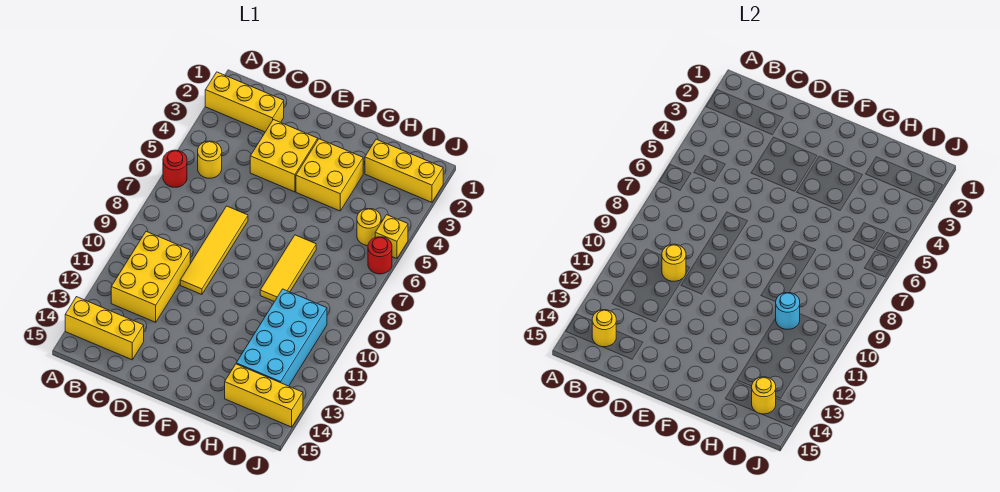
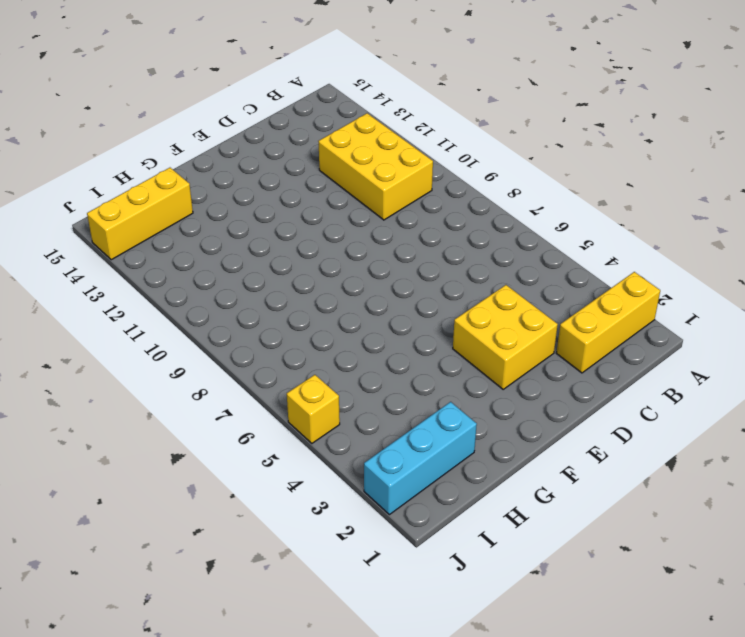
cyan 1x3 brick [364,402,477,515] -> yellow 1x3 brick [365,139,443,202]
none -> red 1x1 round brick [163,150,187,187]
none -> yellow 1x3 brick [65,297,144,360]
none -> yellow 1x1 round brick [198,141,222,178]

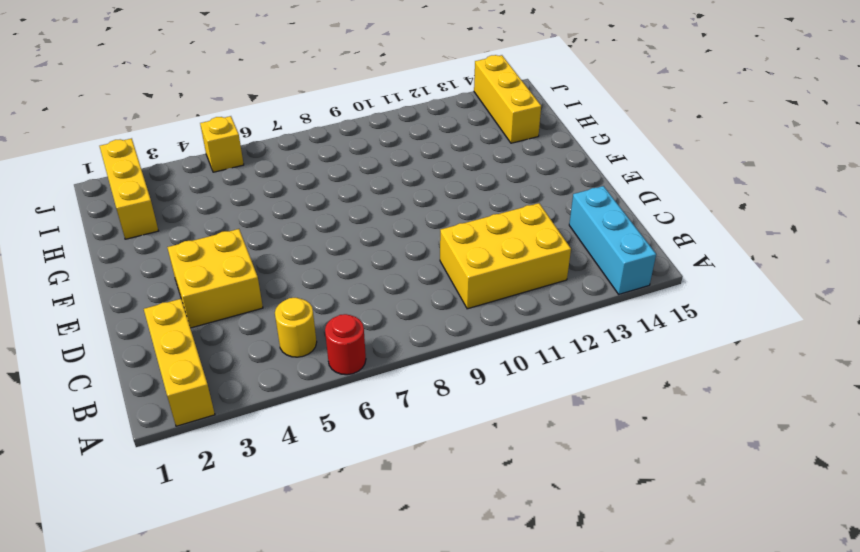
cyan 1x3 brick [569,186,656,294] -> yellow 1x3 brick [65,297,144,360]
none -> yellow 1x4 tile [180,206,248,295]
none -> yellow 2x2 brick [296,139,363,211]
none -> yellow 1x3 tile [260,235,316,302]

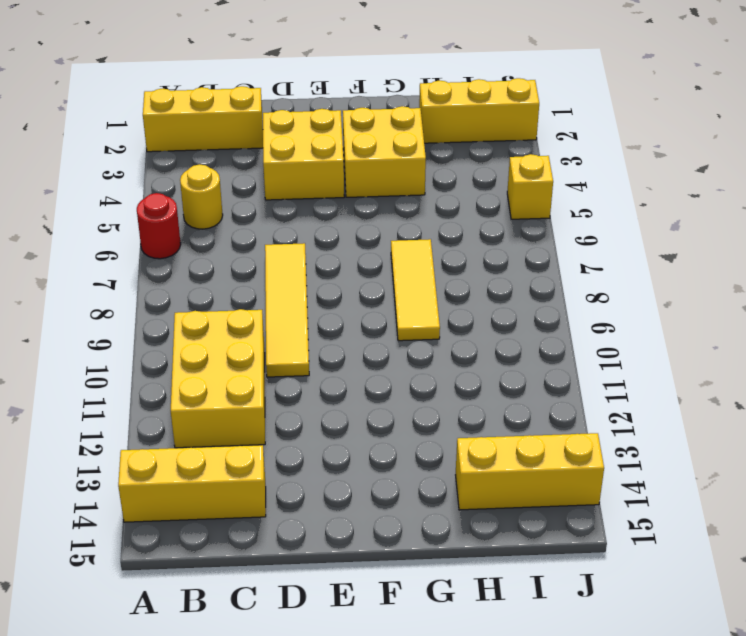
none -> cyan 2x4 brick [236,289,327,386]
none -> yellow 1x1 round brick [357,209,381,246]
none -> red 1x1 round brick [368,237,392,274]

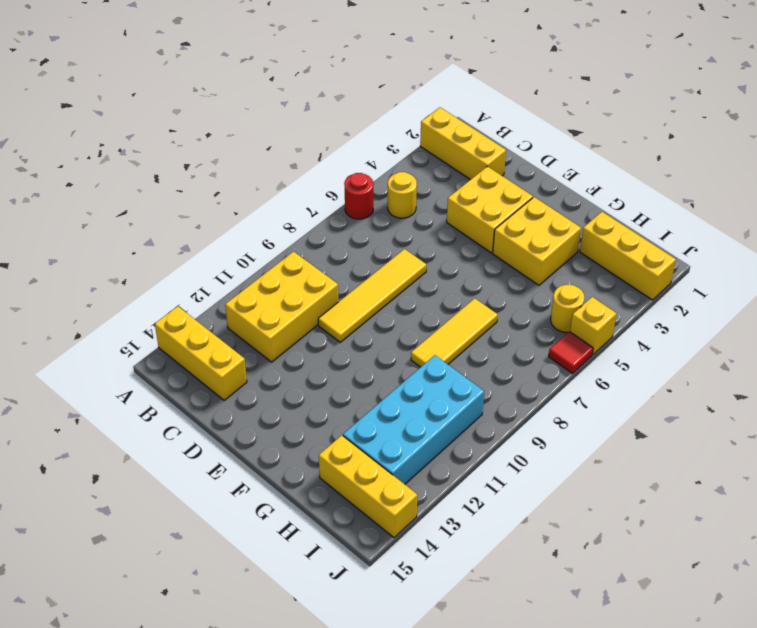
red 1x1 tile [549,332,593,373] -> red 1x1 round brick [368,237,392,274]
none -> yellow 1x1 round brick [592,310,616,347]
none -> yellow 1x1 round brick [662,244,686,281]
none -> cyan 1x1 round brick [776,293,800,329]

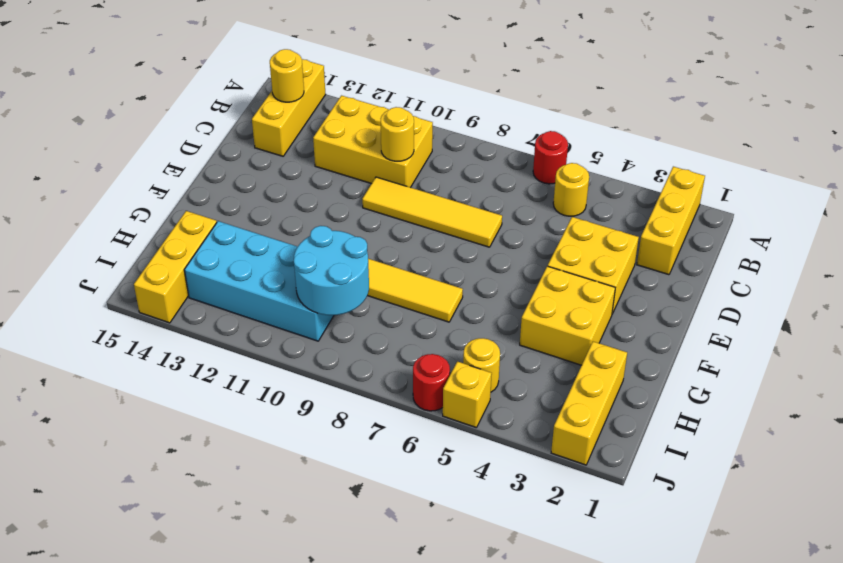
cyan 2x2 round brick [294,226,369,315] -> cyan 1x1 round brick [776,293,800,329]
none -> yellow 1x1 round brick [752,377,776,414]

